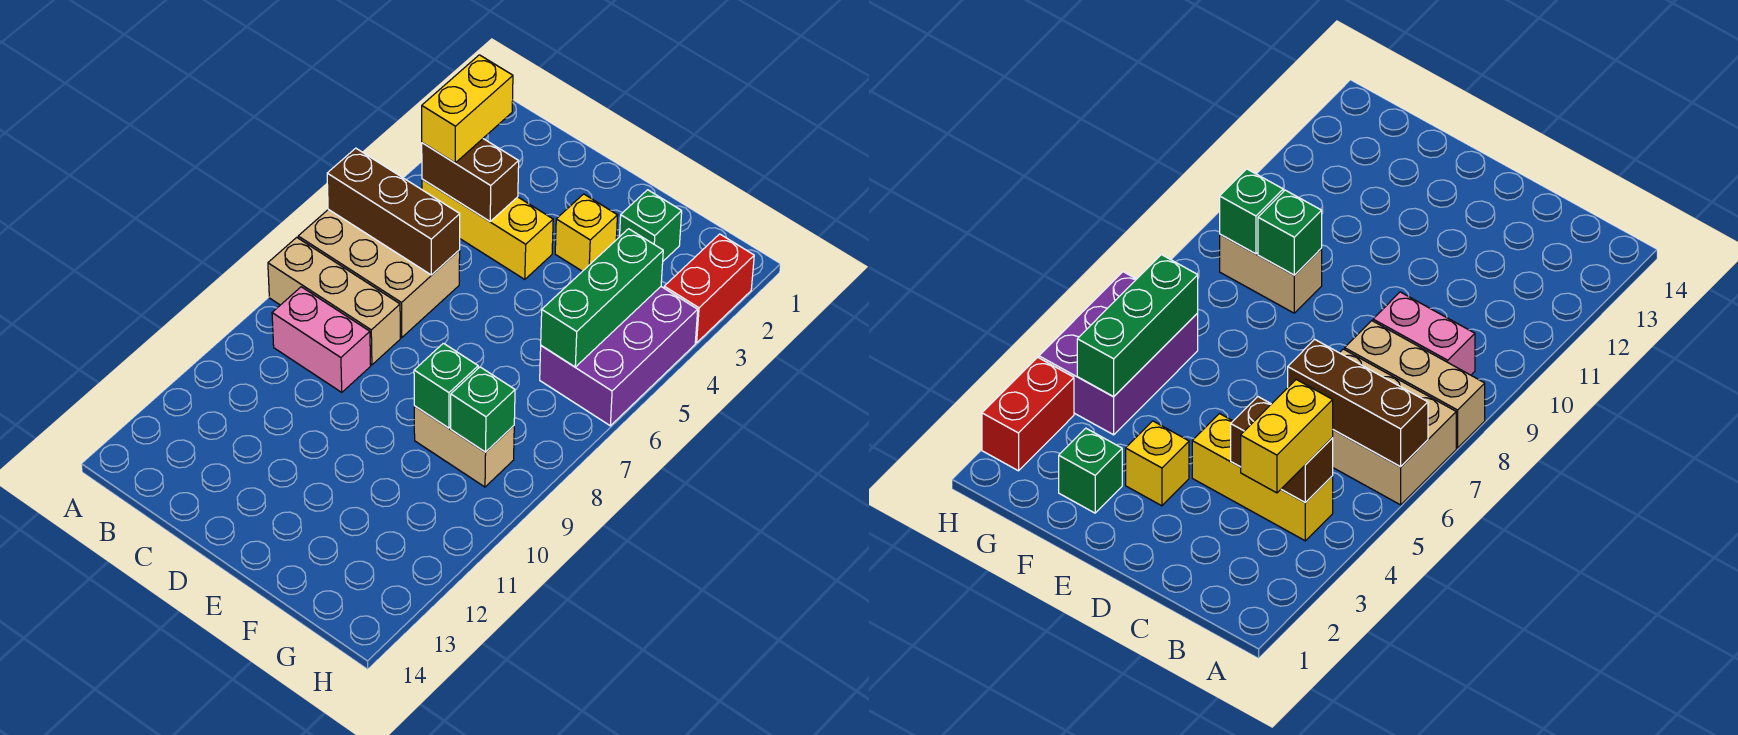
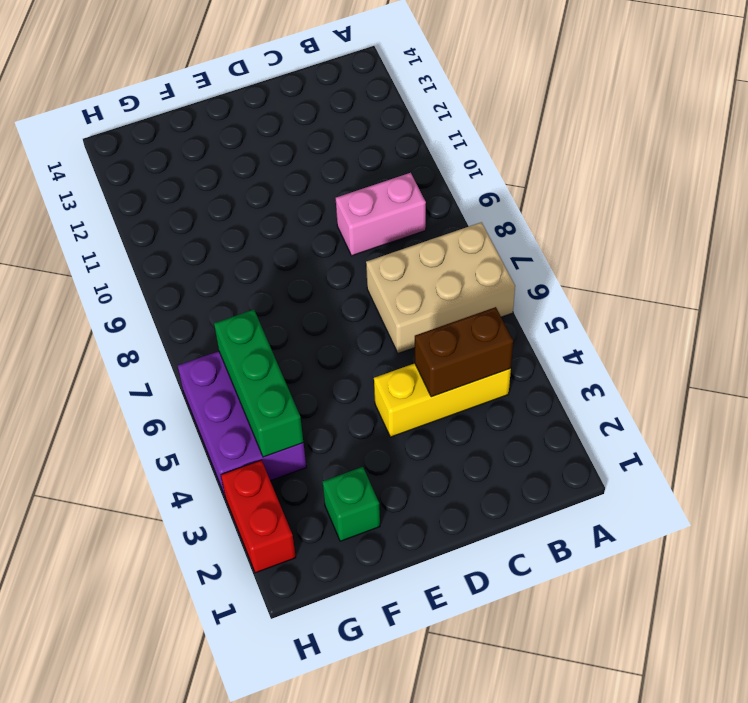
none -> tan 1x3 brick [268,237,400,365]
none -> yellow 1x1 brick [555,194,618,271]
none -> tan 1x2 brick [414,406,514,487]

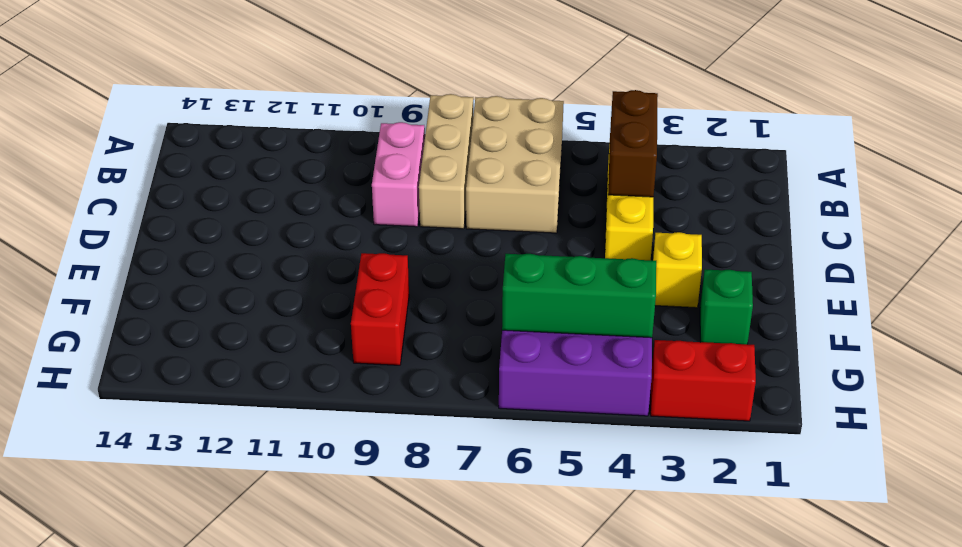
red 1x2 brick [351,253,409,365] -> tan 1x2 brick [414,406,514,487]
none -> brown 1x3 brick [327,148,460,275]
none -> green 1x1 brick [414,343,478,428]
none -> green 1x1 brick [451,367,515,452]

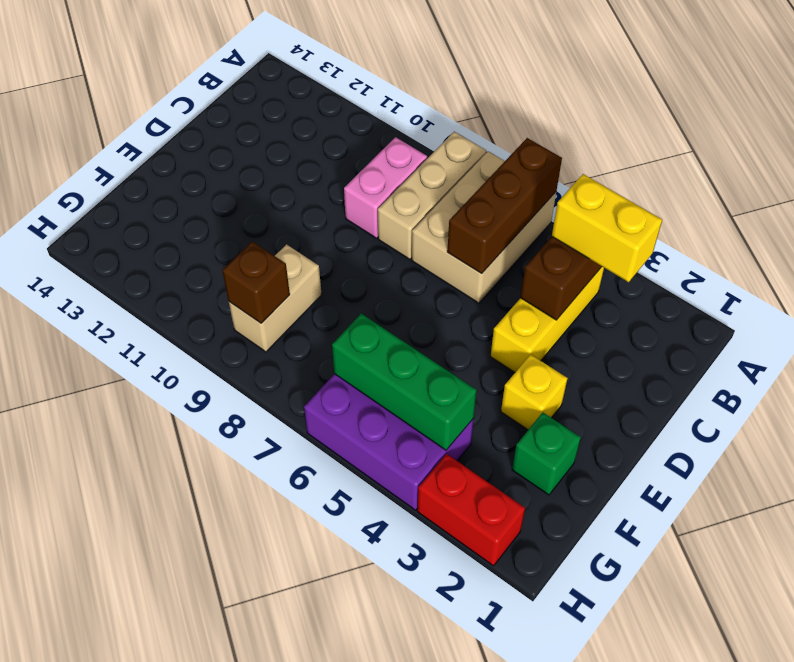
brown 1x1 brick [222,241,290,323] -> green 1x1 brick [451,367,515,452]
none -> green 1x1 brick [414,343,478,428]

